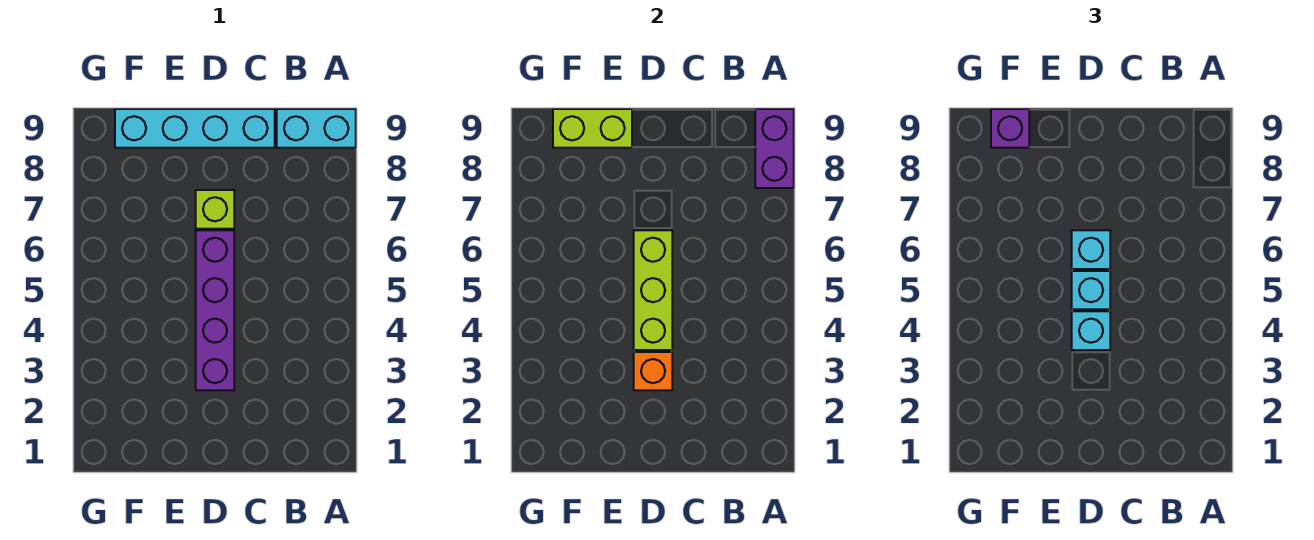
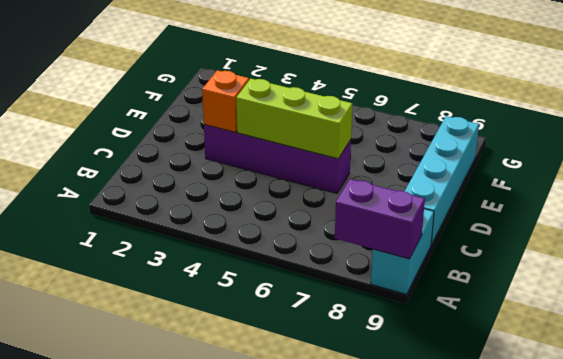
none -> lime 1x1 brick [196,190,234,229]
none -> lime 1x2 brick [553,109,632,148]
none -> cyan 1x1 brick [1072,311,1110,350]

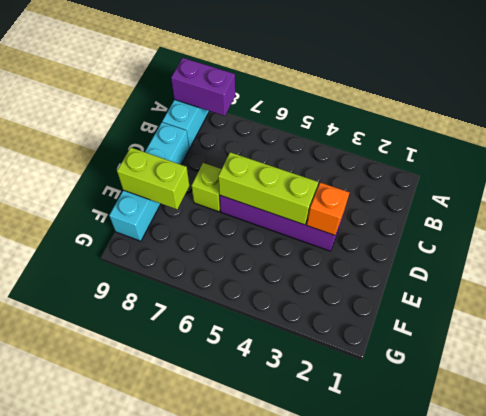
lime 1x2 brick [117,148,189,209] -> lime 1x2 brick turned to [553,109,632,148]
none -> cyan 1x1 brick [1072,311,1110,350]
none -> cyan 1x1 brick [1072,271,1110,309]
none -> cyan 1x1 brick [1072,230,1110,269]

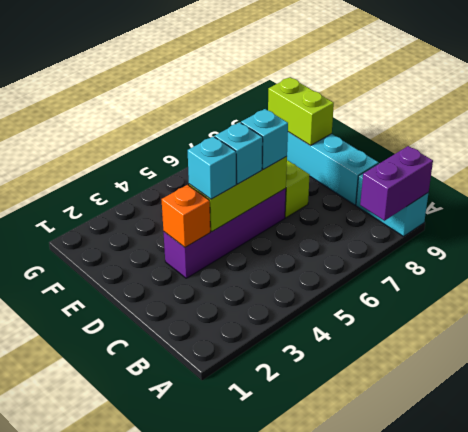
none -> purple 1x1 brick [991,109,1029,148]

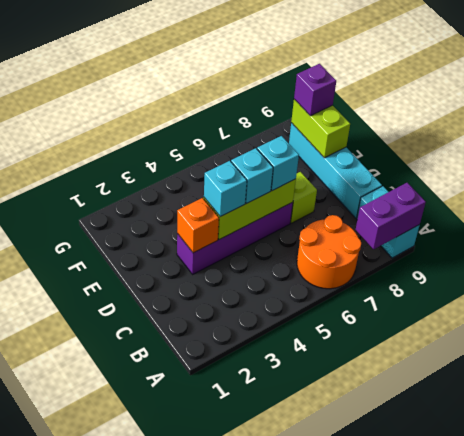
orange 2x2 round brick [297,215,361,289] -> none

